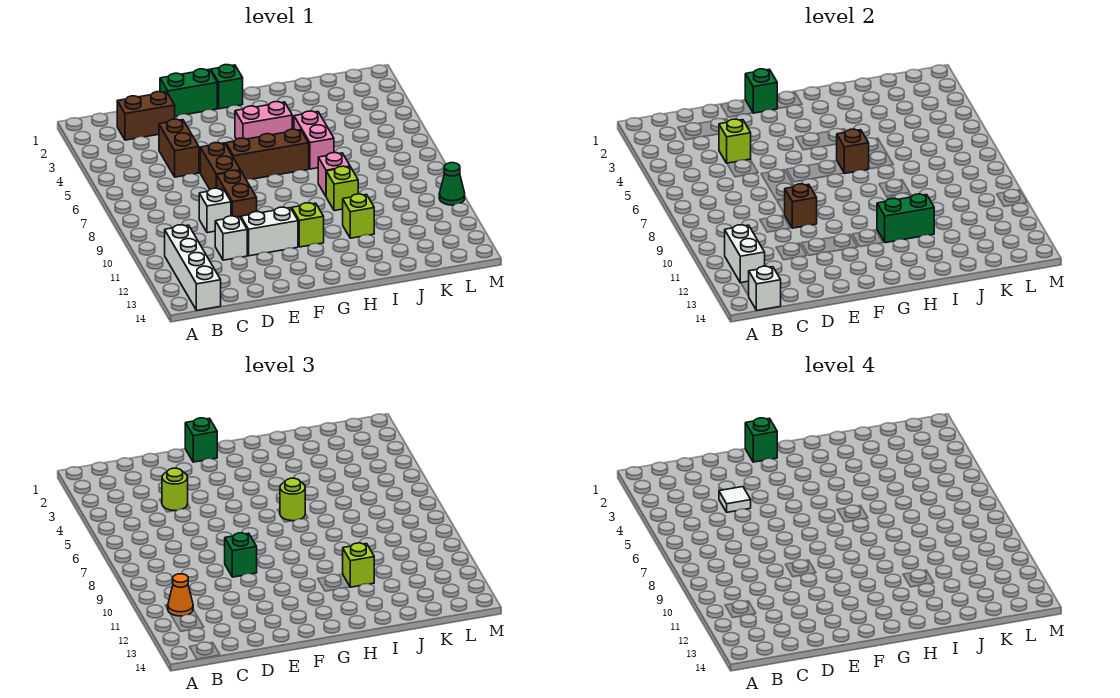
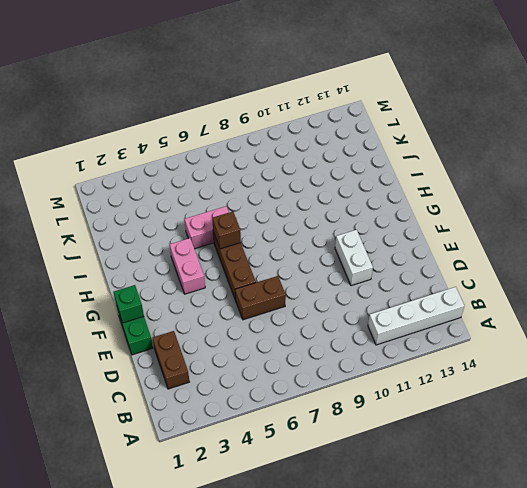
none -> brown 1x2 brick [159,119,199,177]
none -> white 1x1 brick [199,188,231,233]
none -> white 1x1 brick [215,216,247,260]
none -> brown 1x2 brick [217,170,257,218]

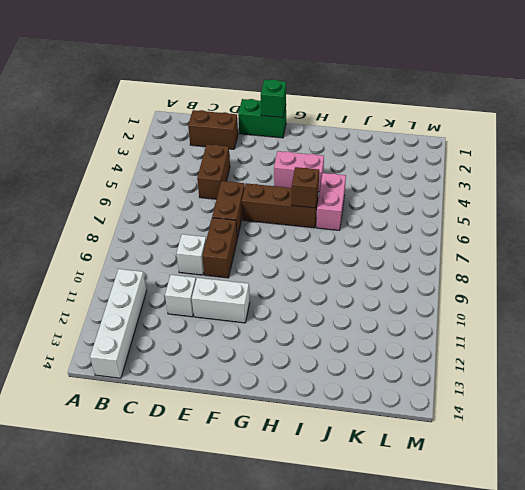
none -> green 1x1 brick [211,65,243,109]
none -> lime 1x1 brick [292,203,324,247]
none -> pink 1x1 brick [318,153,350,196]
none -> lime 1x1 brick [326,166,358,211]

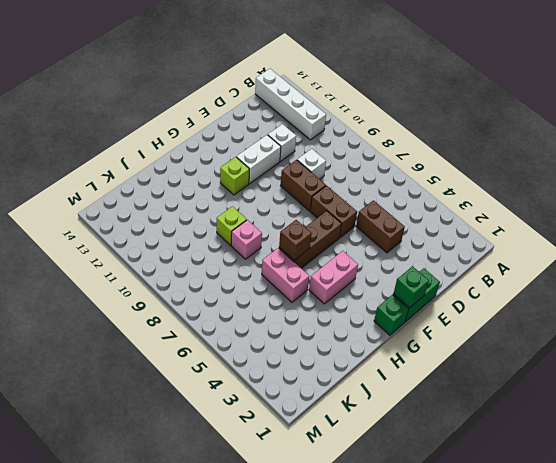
none -> brown 1x2 brick [117,92,175,140]
none -> lime 1x1 brick [343,194,374,238]
none -> green 1x1 cone [439,163,465,205]
none -> white 1x2 brick [725,225,765,283]

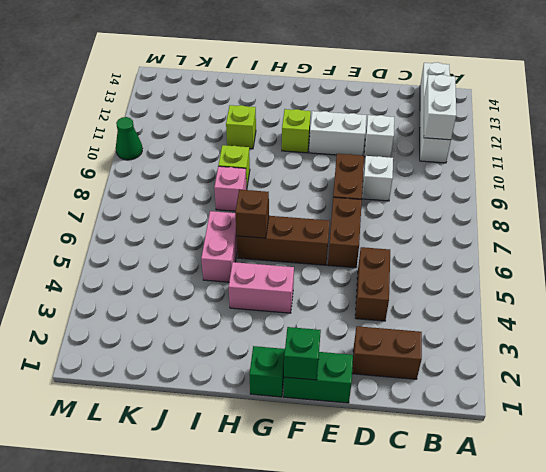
none -> white 1x1 brick [749,266,781,310]
none -> lime 1x1 brick [719,119,751,163]
none -> brown 1x1 brick [785,184,817,228]
none -> green 1x2 brick [877,194,934,243]

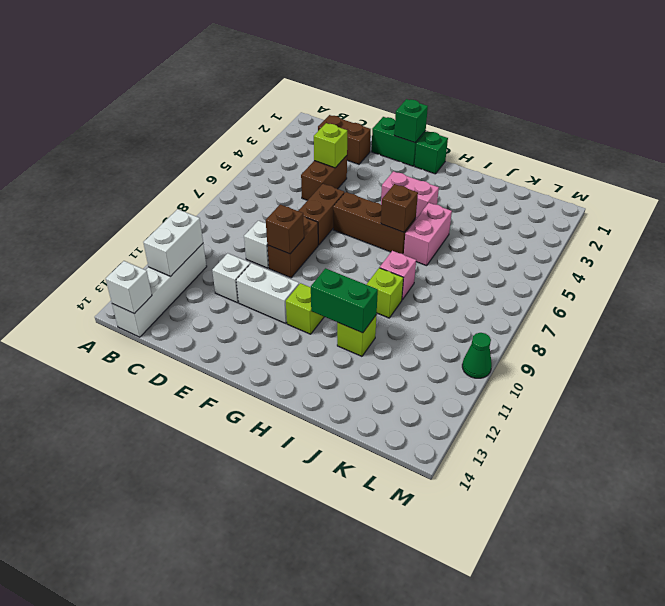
none -> orange 1x1 cone [168,574,193,616]
none -> lime 1x1 round brick [162,468,188,511]
none -> green 1x1 brick [225,533,257,577]
none -> green 1x1 brick [185,418,217,462]

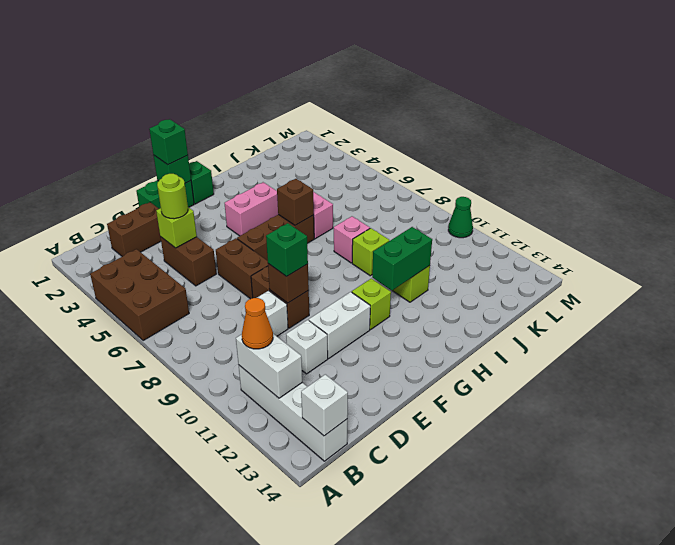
brown 2x3 brick [90,249,189,341] -> none
none -> lime 1x1 round brick [280,478,305,521]
none -> lime 1x1 brick [343,543,374,587]
none -> white 1x1 tile [719,487,751,512]
none -> green 1x1 brick [745,418,777,462]

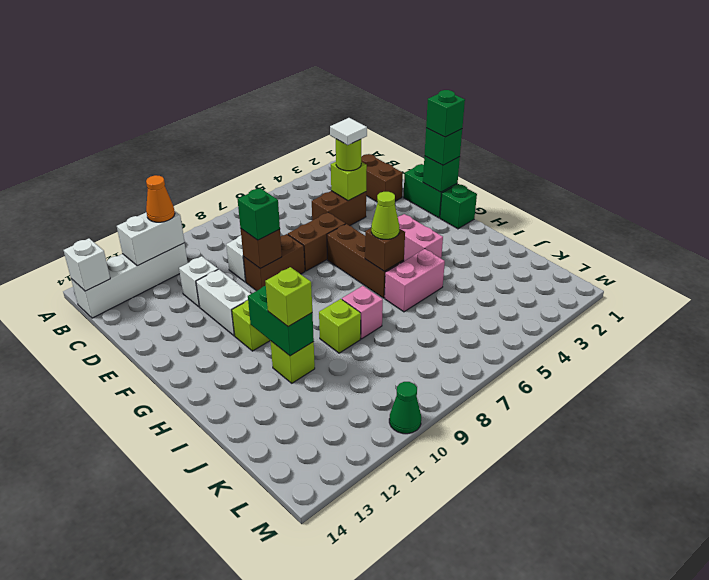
lime 1x1 cone [371,192,399,239] -> lime 1x1 round brick [280,478,305,521]

